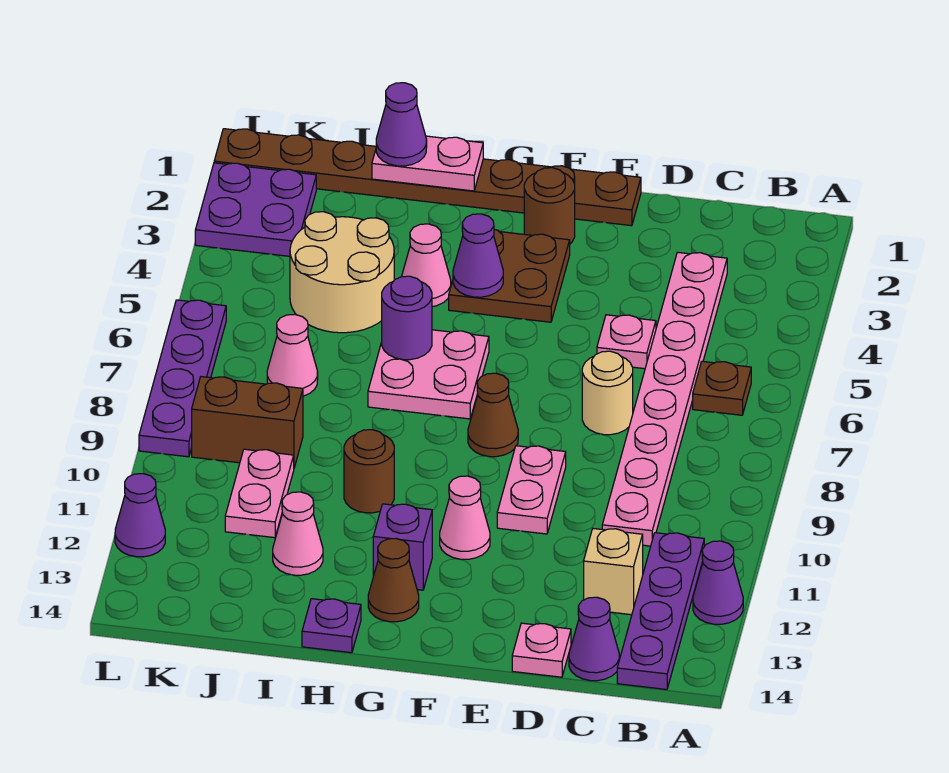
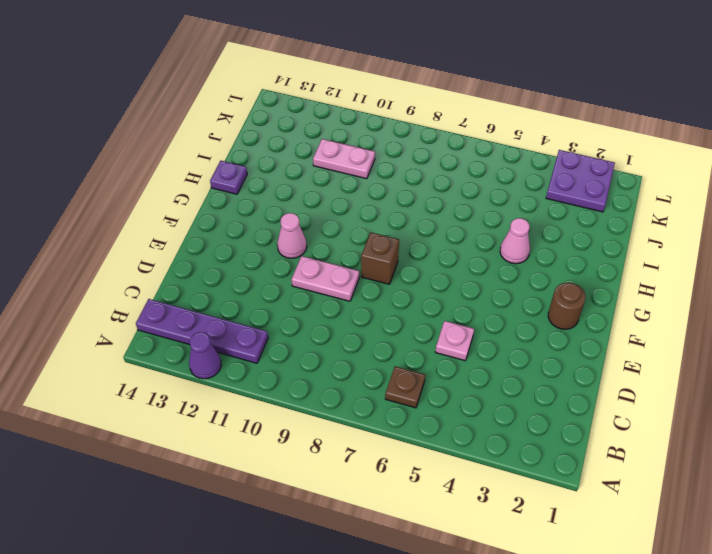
brown 1x1 brick [361,232,399,284] -> brown 1x1 cone [468,373,518,457]
none -> pink 1x8 plate [602,252,727,546]
none -> tan 1x1 brick [584,529,643,615]
none -> purple 1x1 cone [569,597,619,681]
none -> tan 1x1 round brick [582,351,633,435]

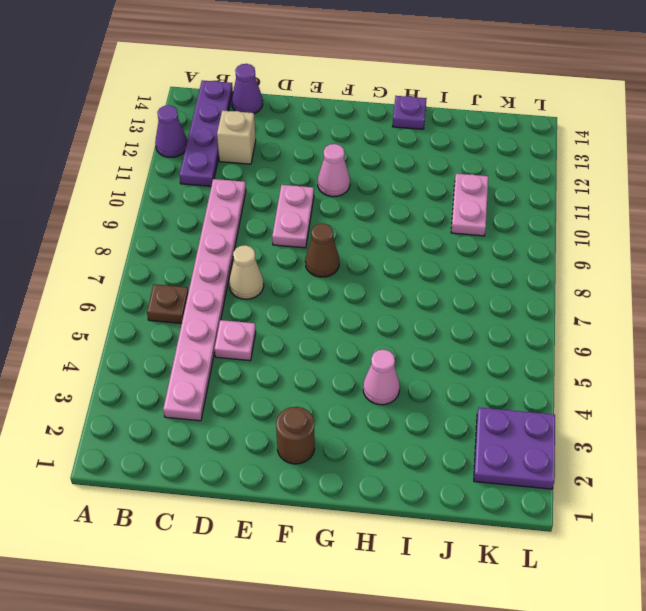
tan 1x1 cone [229,245,264,299] -> tan 1x1 round brick [582,351,633,435]
none -> pink 1x1 plate [512,623,571,677]
none -> brown 1x8 plate [214,129,641,226]
none -> brown 2x2 plate [449,229,570,322]
none -> pink 2x2 plate [368,330,489,419]

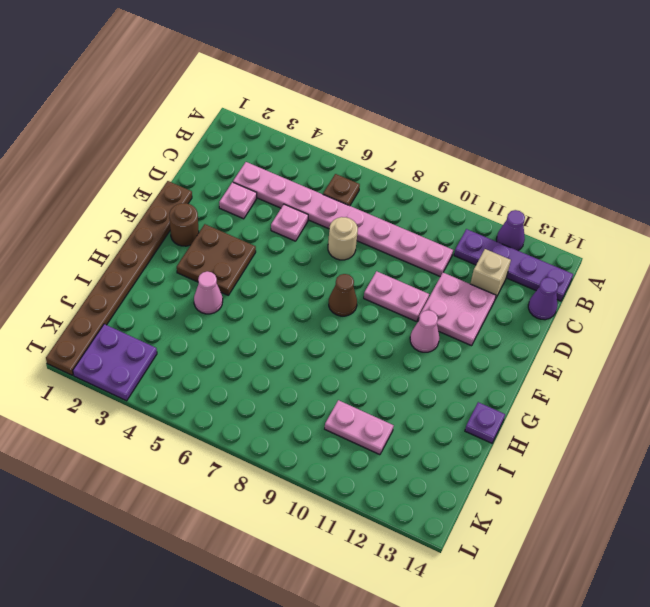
pink 1x1 plate [219,182,257,219] -> pink 1x1 plate moved to [512,623,571,677]
pink 2x2 plate [418,273,496,346] -> pink 2x2 plate moved to [368,330,489,419]
none -> purple 1x1 brick [373,504,432,590]
none -> brown 1x1 cone [368,539,419,622]
none -> brown 1x1 round brick [344,430,394,513]
none -> tan 2x2 round brick [290,212,394,333]

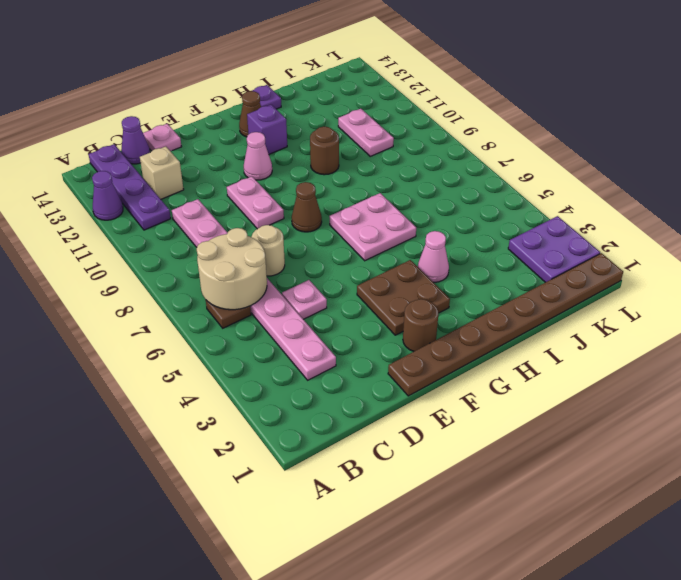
tan 2x2 round brick [197,228,267,310] -> tan 2x2 round brick moved to [290,212,394,333]
none -> pink 1x1 cone [273,492,323,575]
none -> pink 1x1 cone [267,315,318,396]
none -> brown 1x2 brick [192,377,303,468]
none -> purple 1x4 plate [139,300,226,457]

